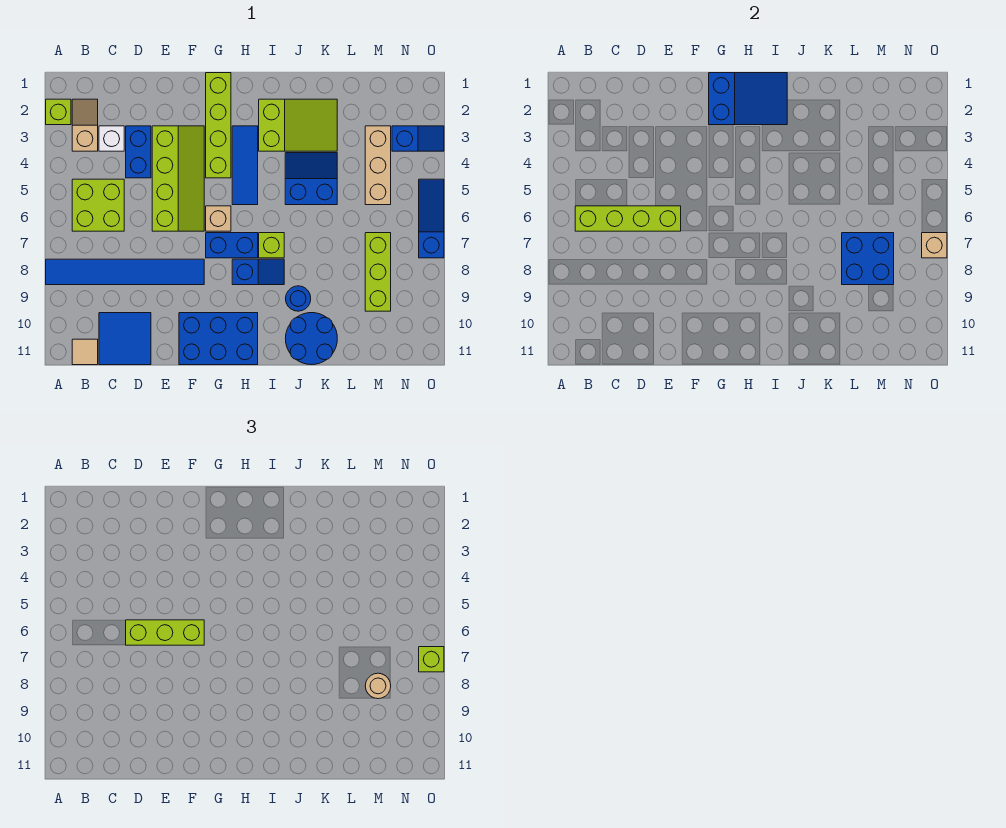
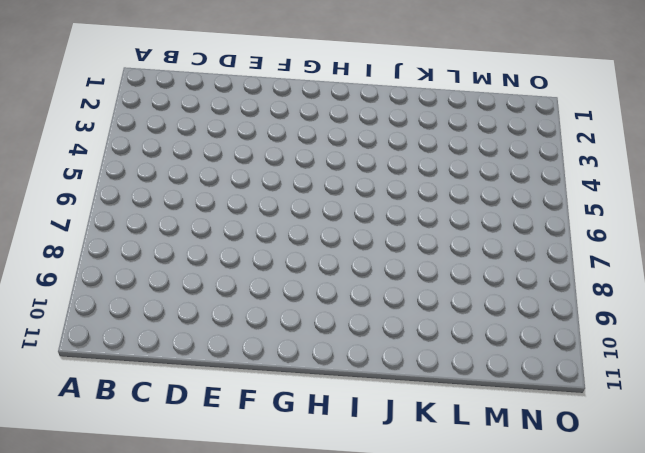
none -> lime 1x1 brick [46,99,71,125]
none -> blue 1x6 tile [46,259,204,285]
none -> tan 1x2 slope [72,99,98,151]
none -> lime 2x2 brick [72,179,124,231]

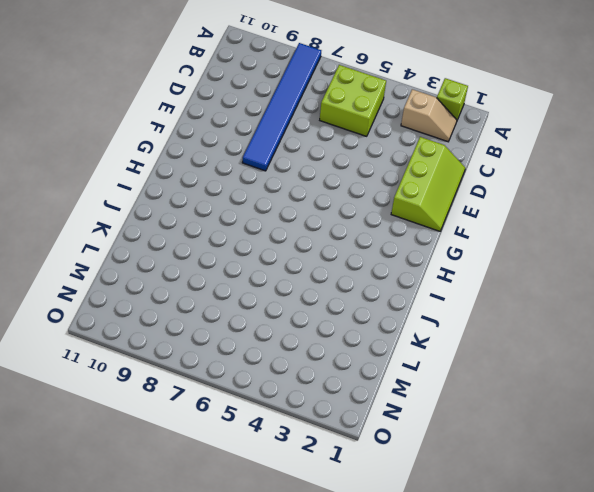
lime 2x3 slope [391,137,465,231] -> lime 2x3 slope turned to [259,99,337,151]
none -> tan 1x1 tile [72,339,98,365]
none -> white 1x1 brick [99,126,124,151]
none -> blue 2x2 tile [99,313,151,365]
none -> blue 1x2 brick [126,126,151,178]

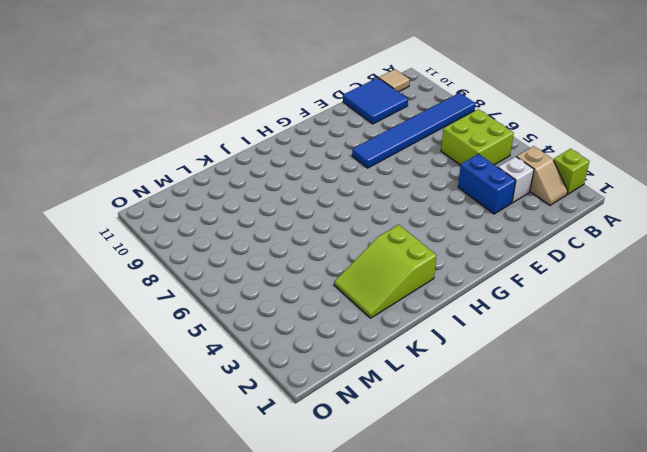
none -> lime 2x4 slope [152,126,204,231]
none -> blue 2x3 brick [179,313,258,365]
none -> lime 1x4 brick [206,73,231,178]
none -> tan 1x1 brick [206,206,231,231]

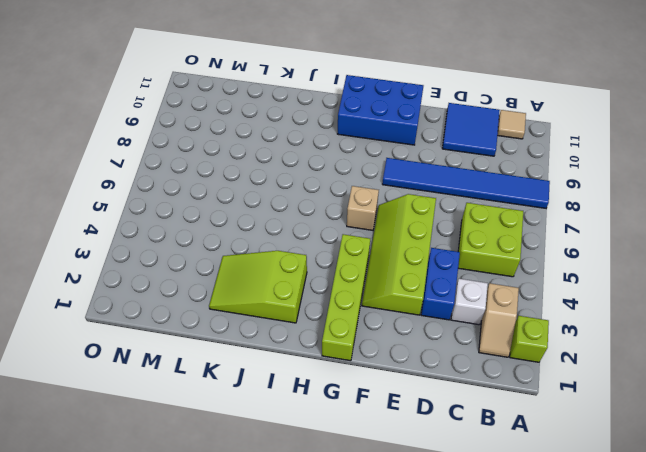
none -> blue 1x2 brick [206,233,258,258]
none -> blue 1x3 tile [232,126,258,205]
none -> blue 1x2 slope [232,259,284,285]
none -> lime 1x1 brick [259,233,284,258]

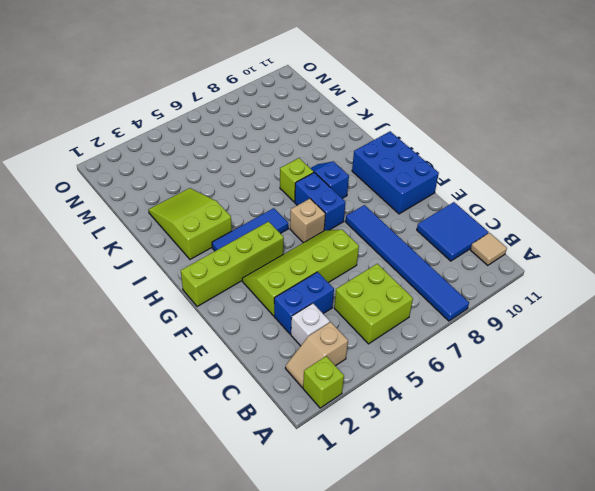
none -> blue 2x2 slope [285,153,337,205]
none -> blue 1x1 round brick [286,286,311,311]
none -> blue 2x2 round brick [285,313,337,365]
none -> tan 1x3 brick [365,126,391,205]

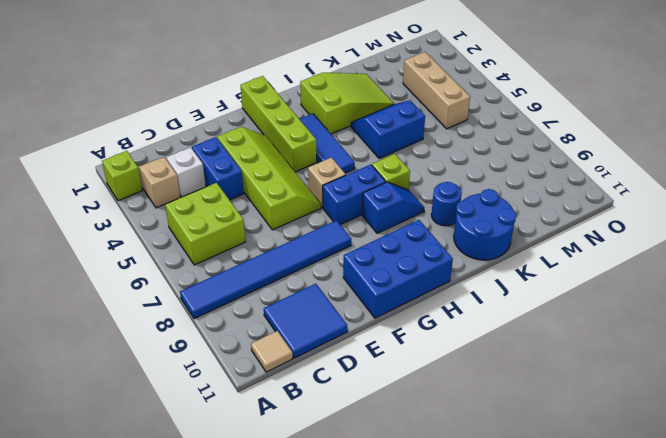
none -> lime 1x3 brick [365,233,391,311]
none -> blue 1x2 slope [392,126,444,151]
none -> blue 1x3 slope [419,179,444,258]
none -> lime 1x4 brick [575,206,681,231]

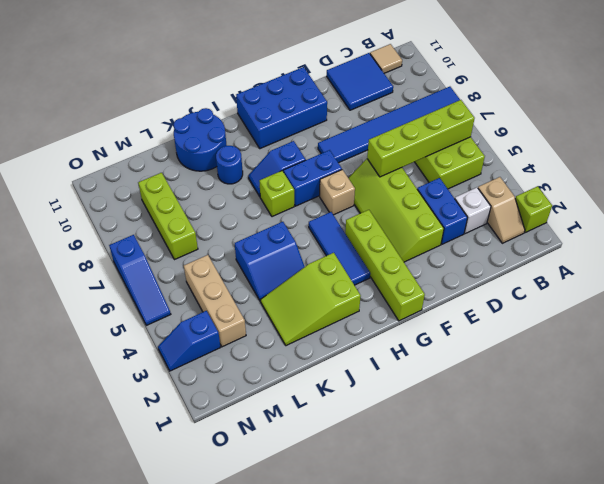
none -> blue 2x3 slope [709,73,787,125]
none -> blue 2x2 brick [842,233,894,285]
none -> tan 1x1 brick [922,233,947,258]
none -> lime 1x3 brick [126,620,204,645]

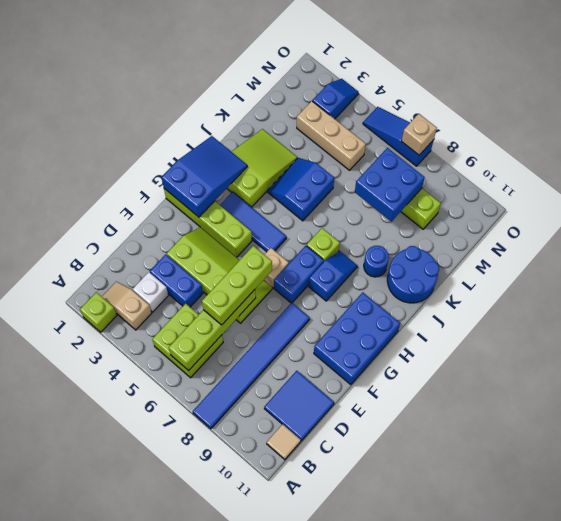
none -> tan 1x1 round brick [365,673,391,699]
none -> lime 1x1 brick [419,647,444,672]

